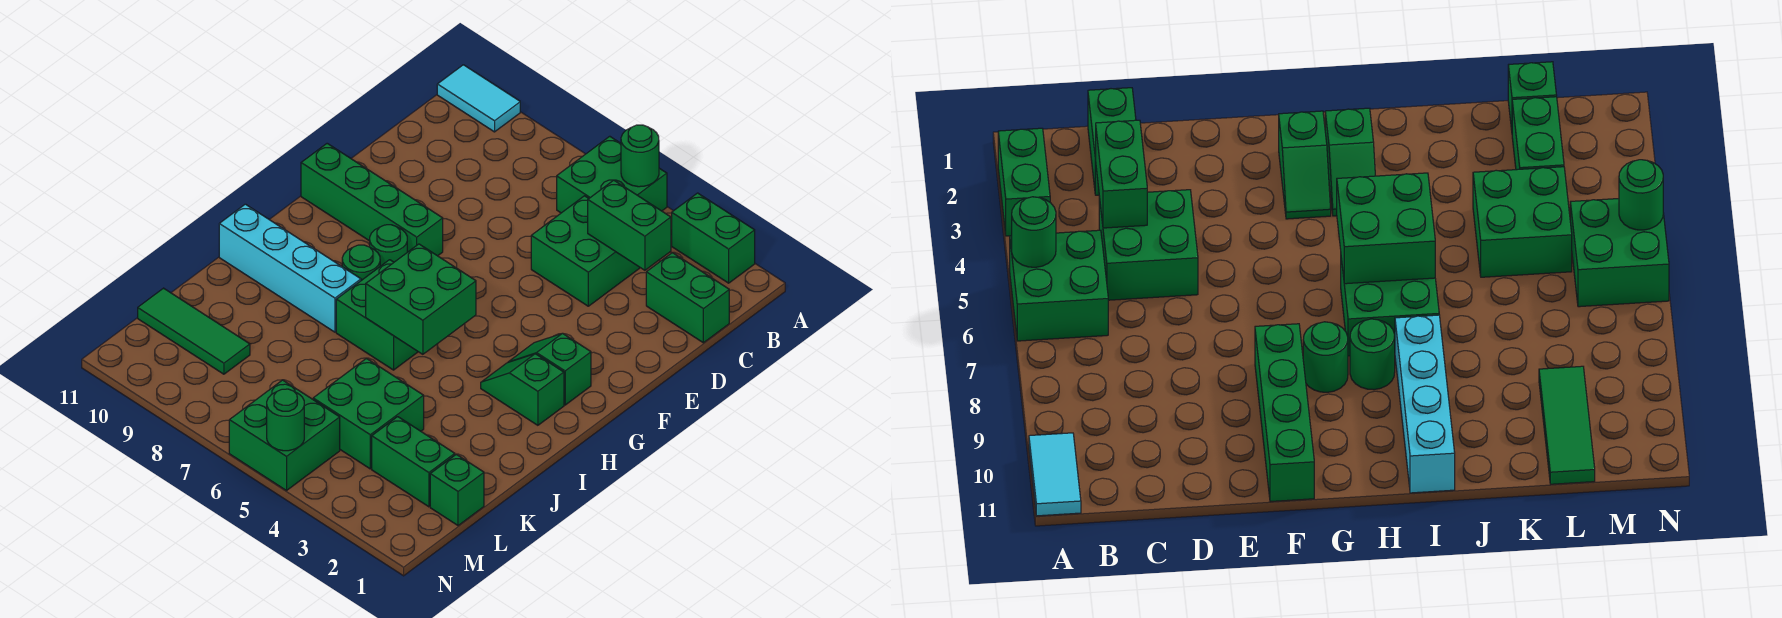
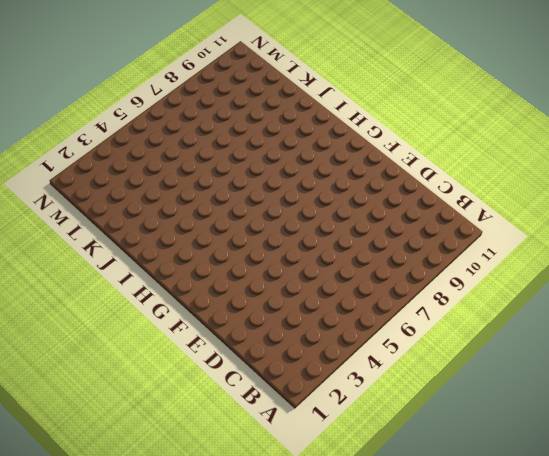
none -> green 1x2 brick [672,193,755,283]
none -> green 2x2 brick [557,136,667,213]
none -> cyan 1x2 tile [437,65,520,132]

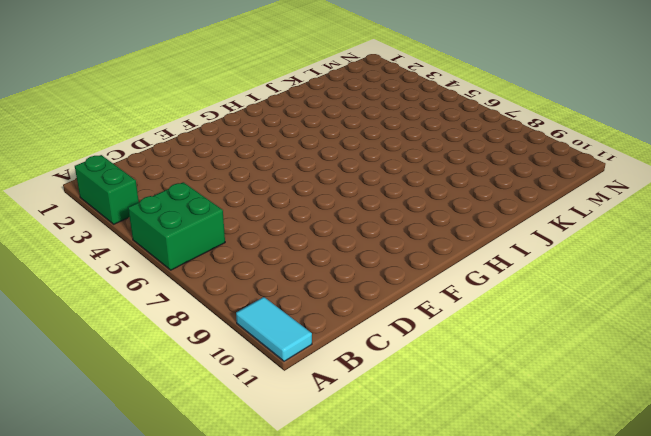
none -> green 1x2 brick [646,253,729,343]
none -> green 2x2 brick [531,196,640,306]
none -> green 1x4 brick [301,143,443,256]

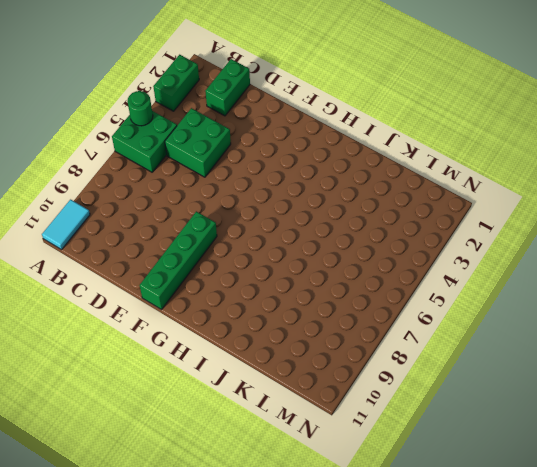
none -> green 1x2 slope [509,333,591,405]
none -> green 1x1 round brick [370,225,407,266]
none -> green 1x2 slope [481,354,564,425]

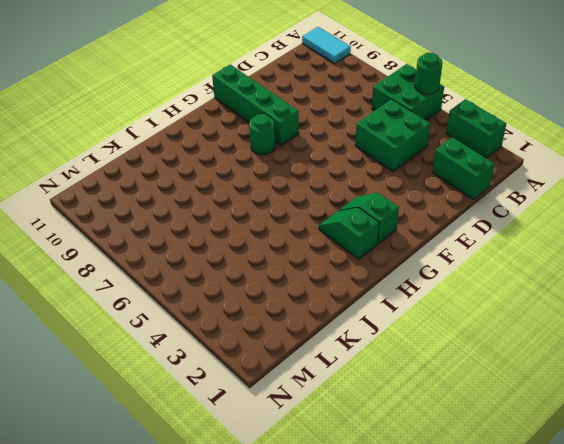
none -> green 2x2 brick [336,260,418,370]
none -> green 1x1 round brick [342,245,380,280]
none -> cyan 1x4 brick [219,204,361,332]

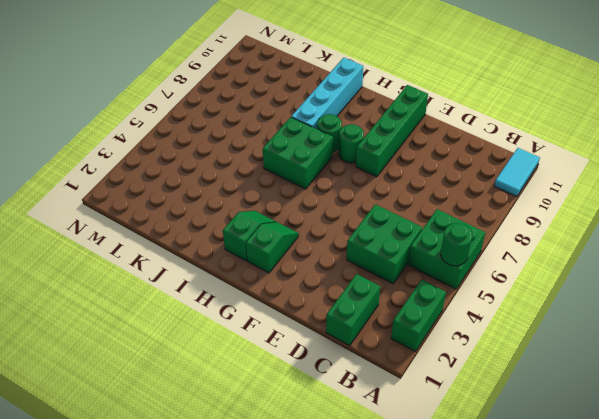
none -> green 2x2 brick [313,358,424,469]
none -> green 1x1 brick [430,454,484,526]
none -> green 1x2 brick [372,417,455,507]

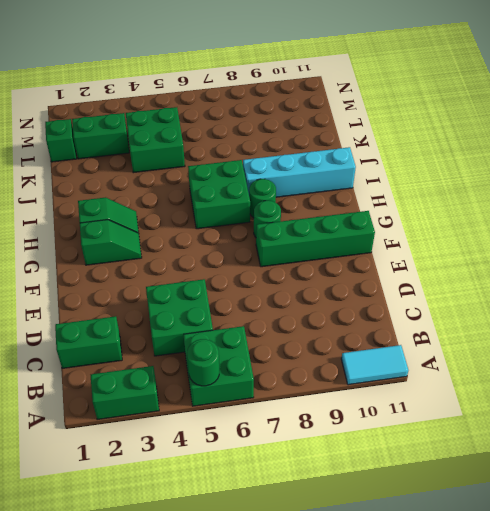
none -> green 1x3 tile [138,288,250,374]
none -> green 2x2 brick [229,380,340,491]
none -> green 1x2 brick [588,180,671,270]

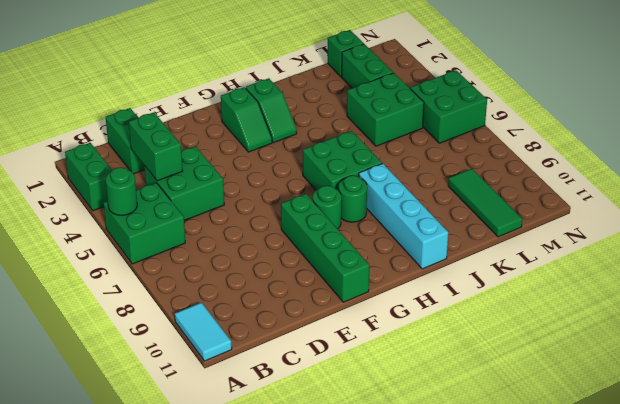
none -> green 2x2 brick [366,244,476,354]
none -> green 1x1 round brick [267,389,304,451]

